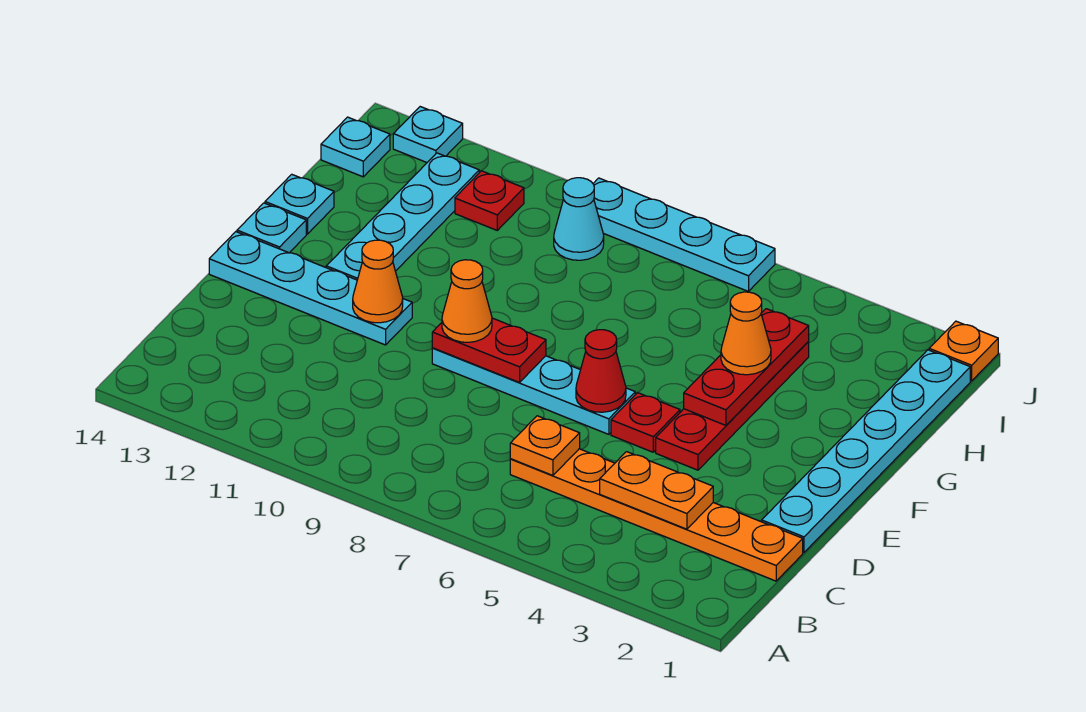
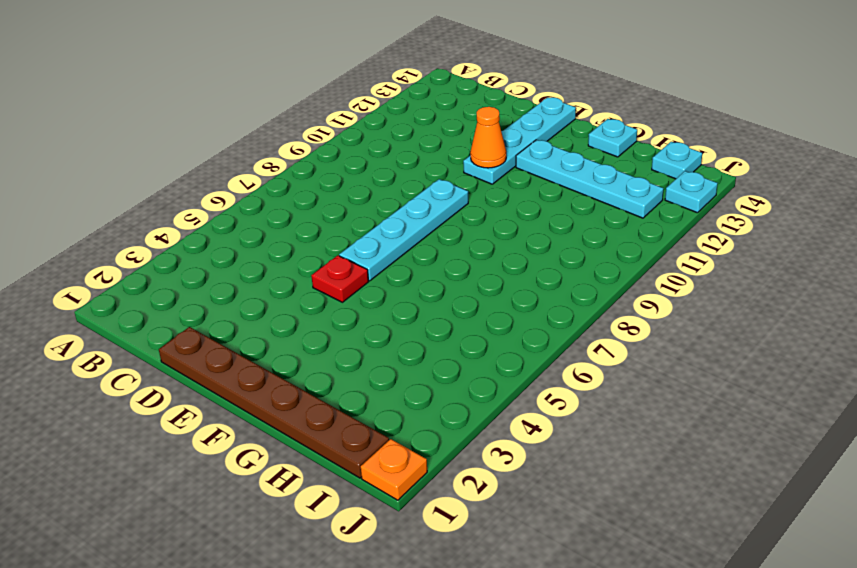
brown 1x6 plate [159,327,389,478] -> cyan 1x6 plate [762,350,970,552]
none -> orange 1x6 plate [510,449,803,581]
none -> red 1x4 plate [656,342,809,470]
none -> cyan 1x1 plate [237,203,306,253]

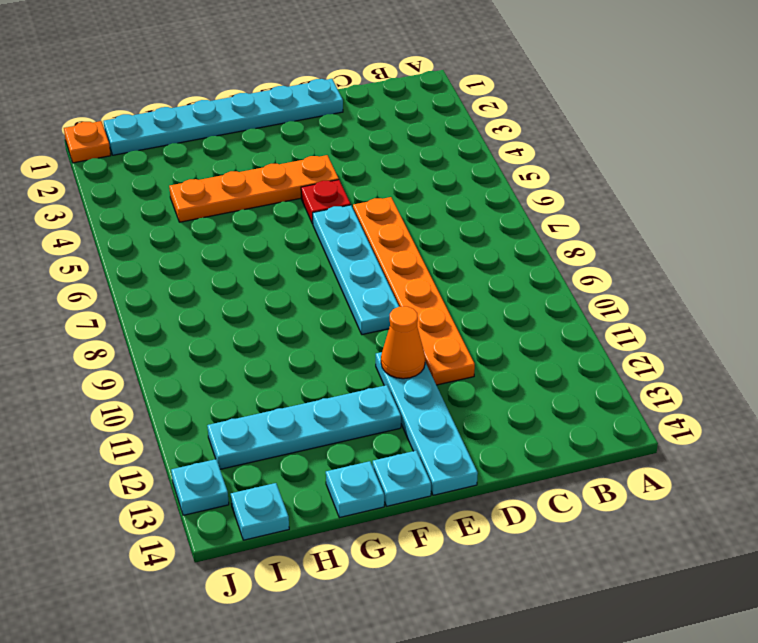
orange 1x6 plate [353,197,475,385] -> orange 1x6 plate moved to [510,449,803,581]
orange 1x4 plate [169,155,339,222] -> red 1x4 plate [656,342,809,470]
none -> cyan 1x1 cone [554,178,604,260]
none -> red 1x1 plate [455,171,524,230]
none -> cyan 1x4 plate [593,178,775,291]

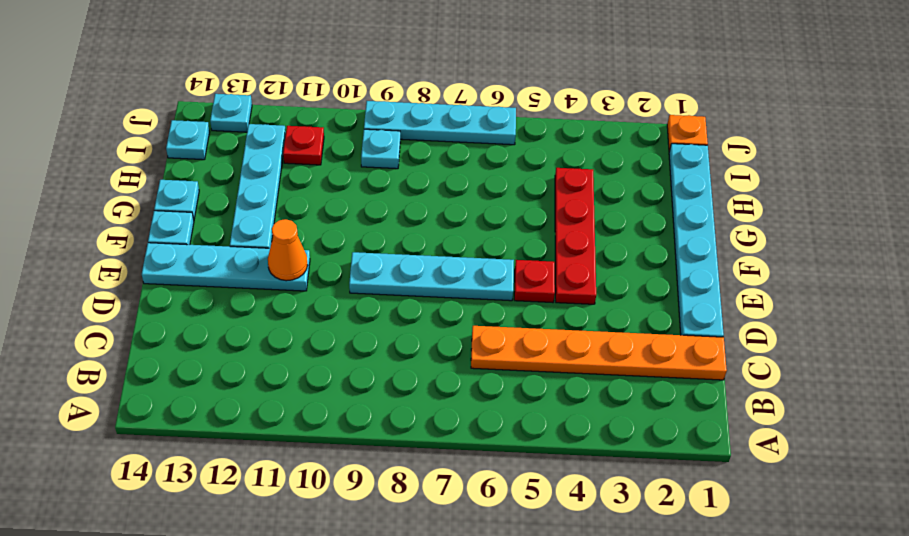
cyan 1x1 plate [361,129,400,169] -> cyan 1x1 cone [554,178,604,260]
none -> orange 1x2 plate [600,452,713,529]
none -> orange 1x1 plate [510,416,580,475]
none -> red 1x1 cone [576,330,626,412]

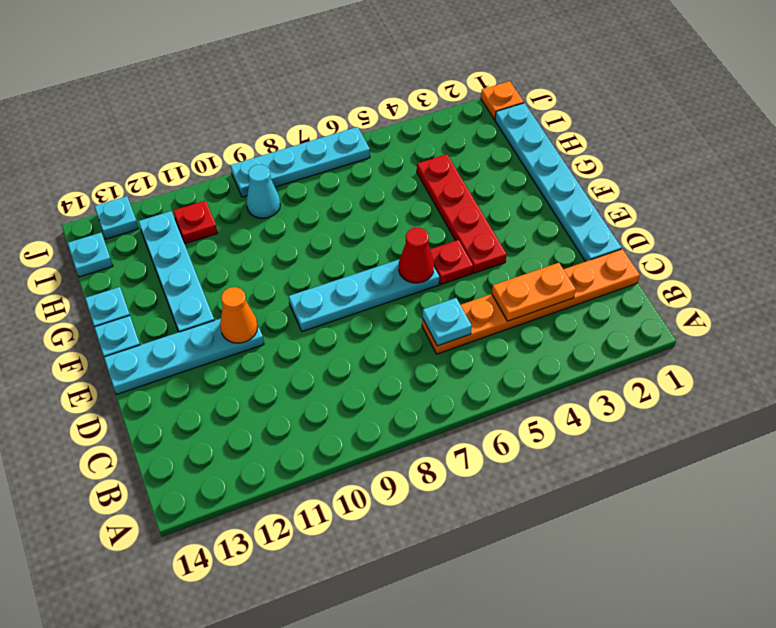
cyan 1x1 plate [422,298,472,346] -> orange 1x1 plate [510,416,580,475]
none -> red 1x2 plate [432,318,546,382]
none -> red 1x3 plate [684,309,809,425]
none -> orange 1x1 cone [442,260,492,342]

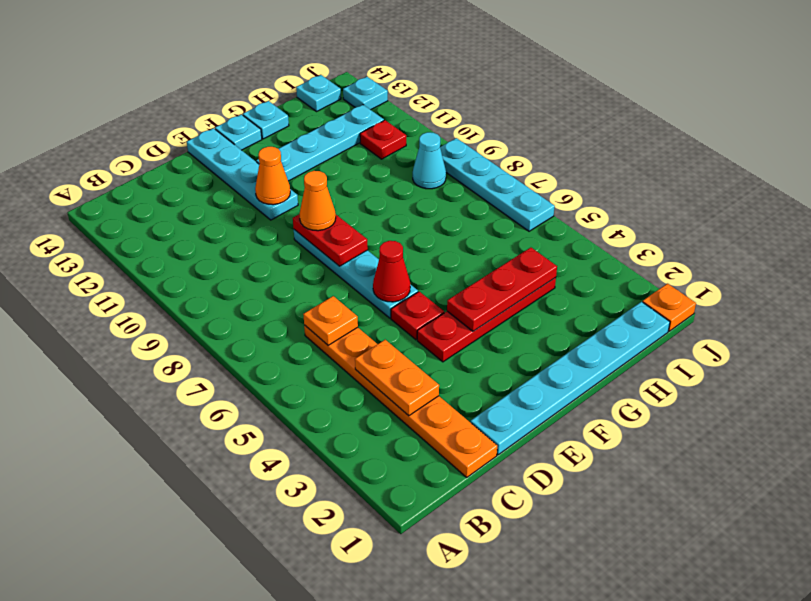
none -> orange 1x1 cone [721,292,771,375]

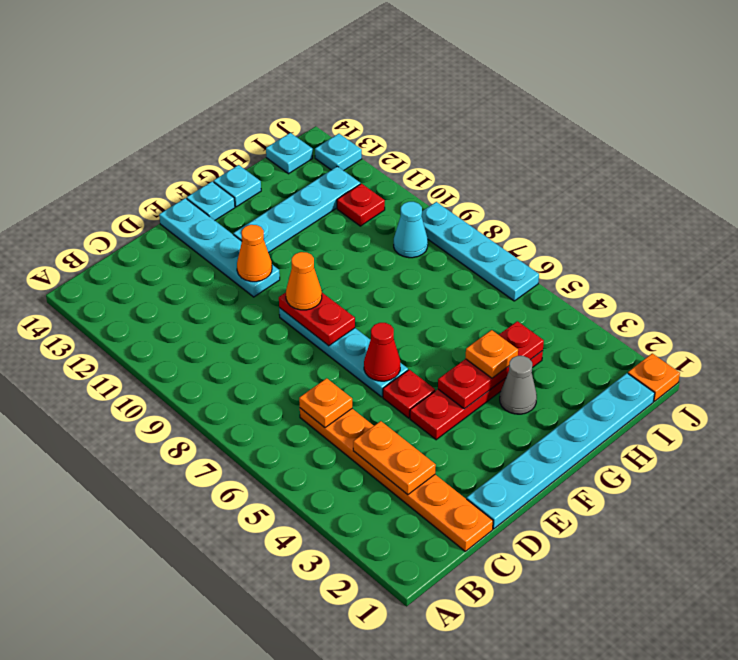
grey 1x1 cone [500,356,537,414] -> none
orange 1x1 plate [465,330,518,378] -> orange 1x1 cone [721,292,771,375]

